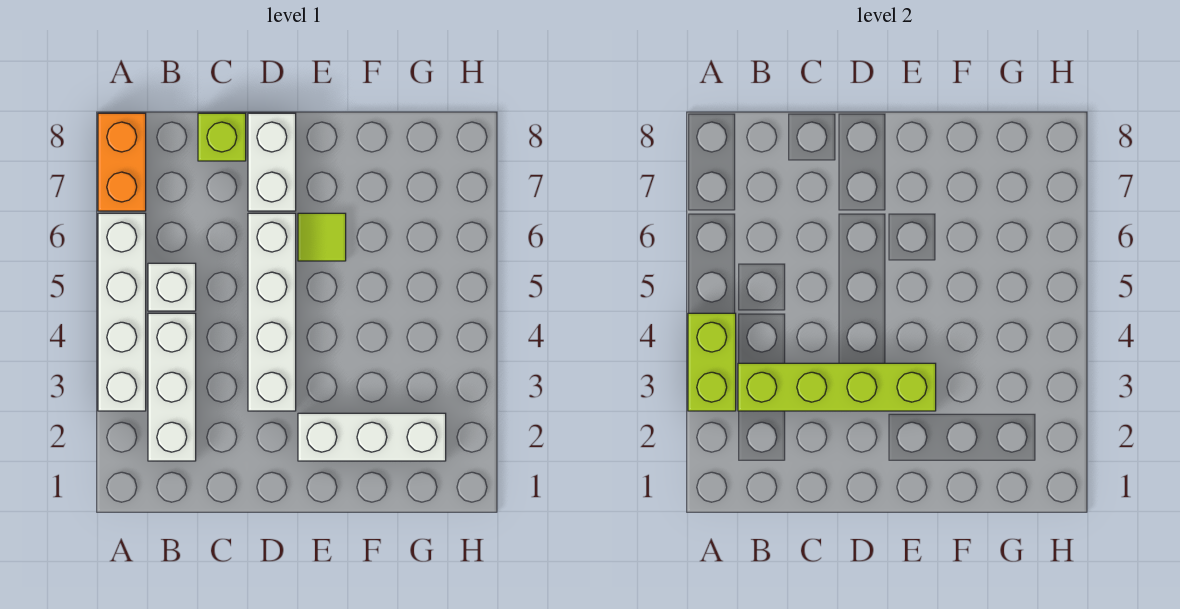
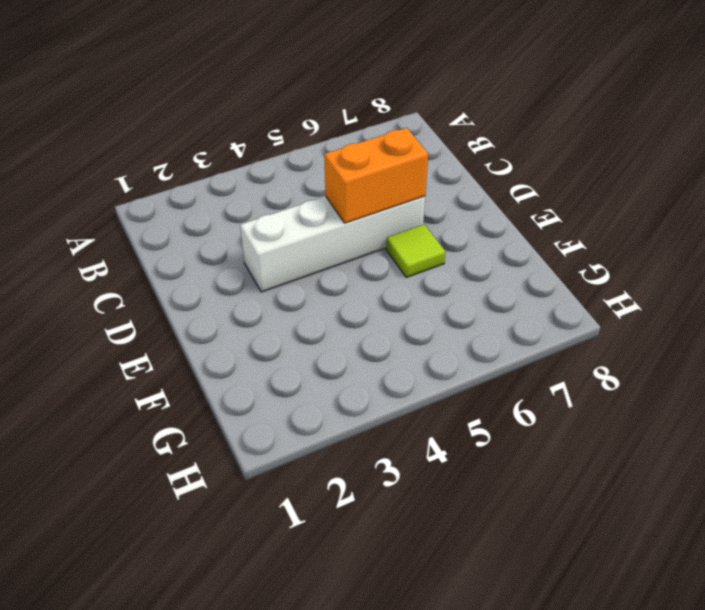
orange 1x2 brick [324,128,428,223] -> orange 1x2 brick moved to [98,113,146,211]
none -> white 1x4 brick [98,213,146,411]
none -> white 1x3 brick [148,313,196,461]

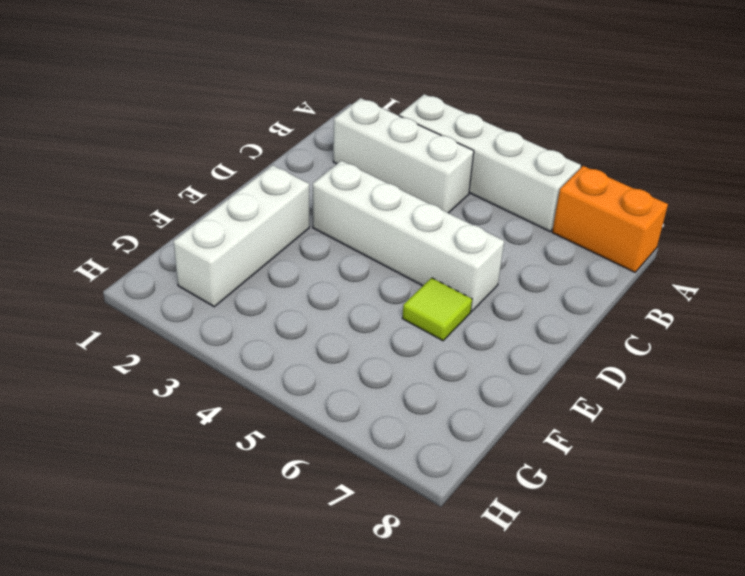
none -> white 1x1 brick [148,263,196,311]
none -> lime 1x1 brick [198,113,246,161]

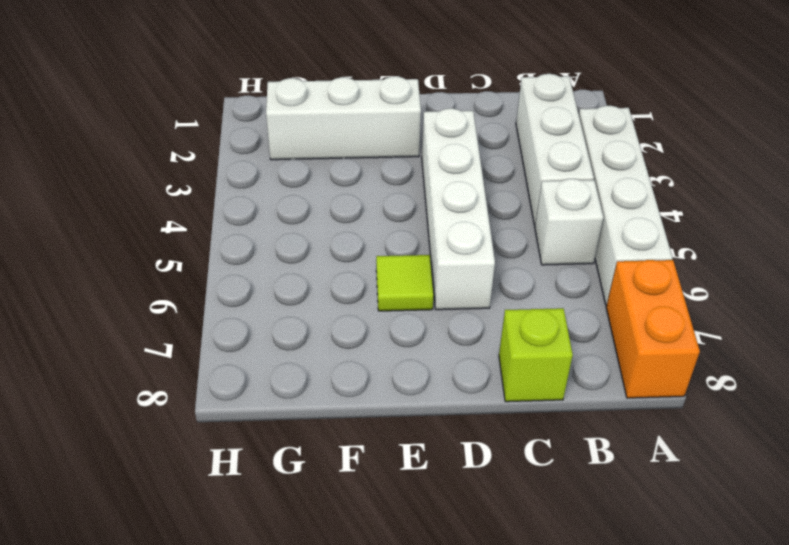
none -> white 1x2 brick [248,113,296,211]
none -> lime 1x2 brick [688,313,736,411]

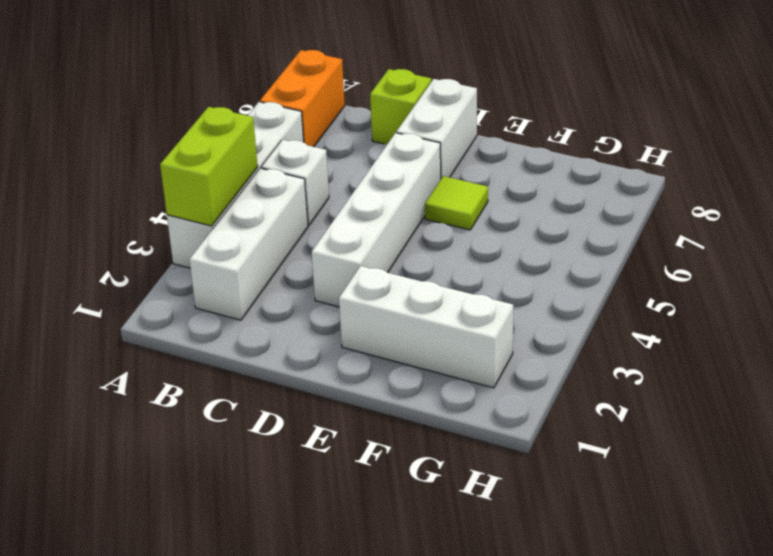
none -> lime 1x4 brick [738,363,936,411]

